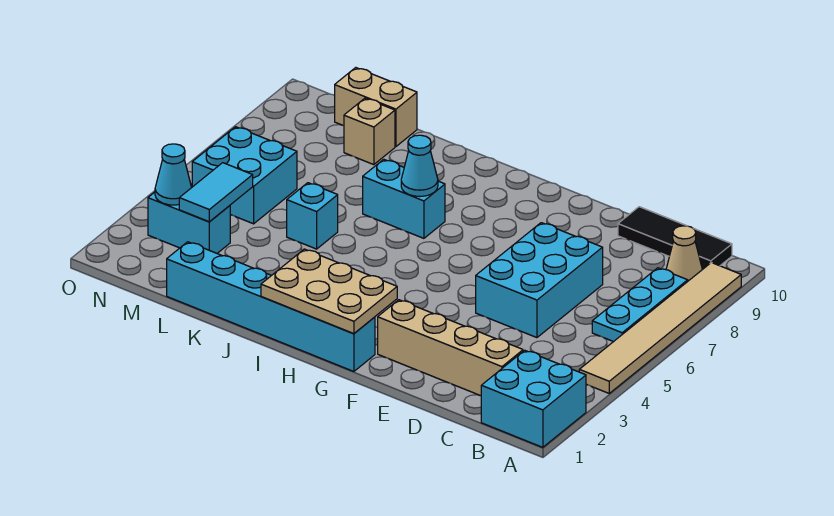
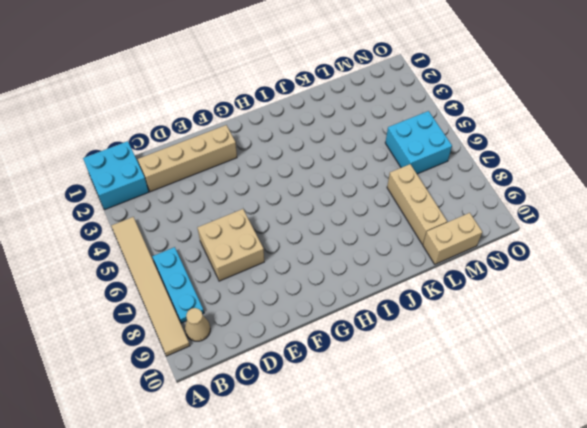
tan 2x2 brick [198,209,264,281] -> cyan 2x3 brick [476,223,603,338]
tan 1x3 brick [387,164,447,244] -> tan 1x1 brick [344,98,395,165]
none -> black 1x3 tile [618,207,732,270]
none -> cyan 1x6 brick [167,242,375,371]
none -> cyan 1x2 brick [363,159,445,238]

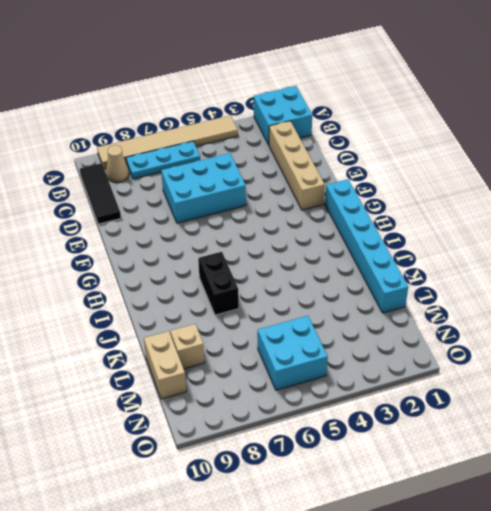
black 1x2 brick [198,252,239,315] -> cyan 1x2 brick [363,159,445,238]
none -> cyan 1x1 brick [287,183,338,249]
none -> cyan 1x2 brick [148,192,230,253]
none -> tan 2x3 plate [261,249,397,334]

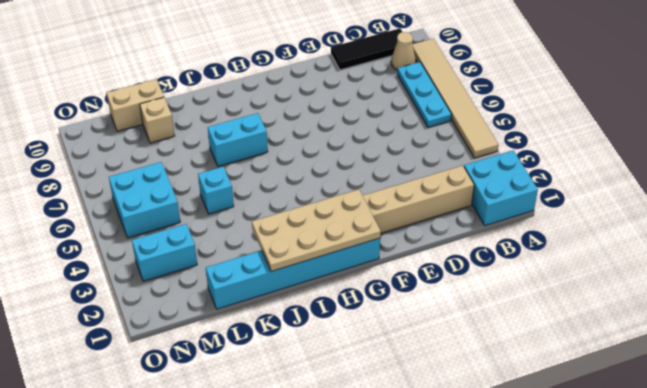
tan 2x4 plate [252,190,381,271] -> tan 2x3 plate [261,249,397,334]
none -> cyan 2x3 brick [476,223,603,338]
none -> cyan 1x1 cone [401,135,438,197]
none -> cyan 1x2 tile [179,163,253,222]

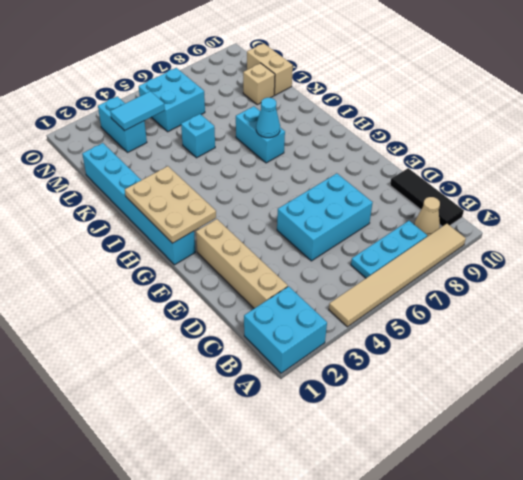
none -> cyan 1x1 cone [155,144,192,205]

